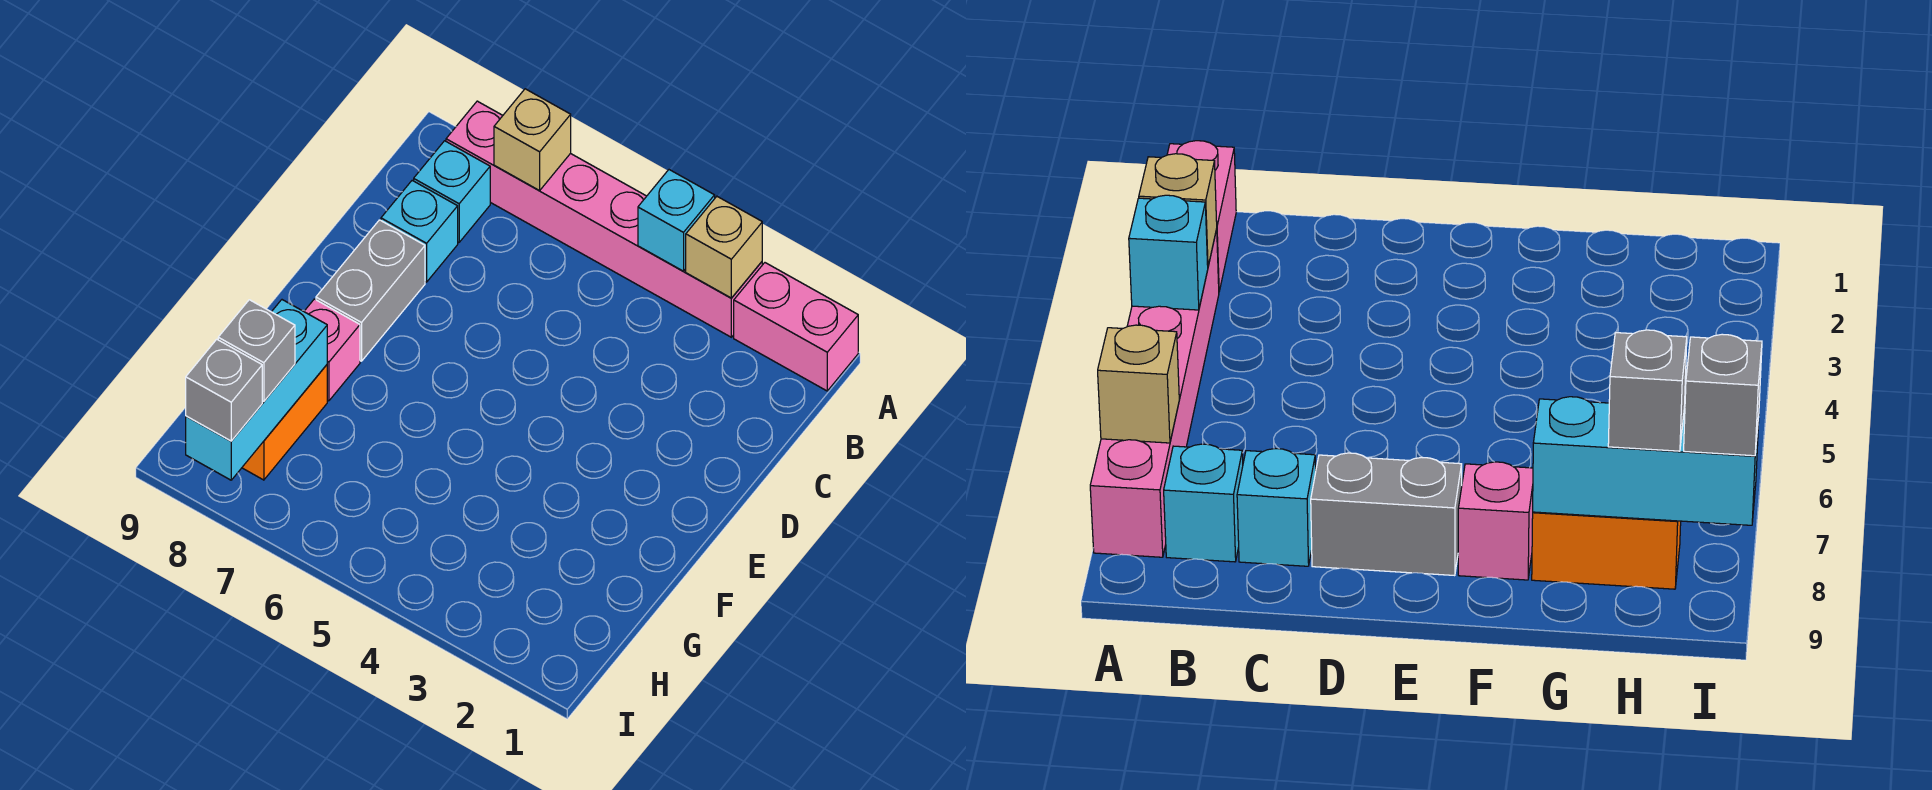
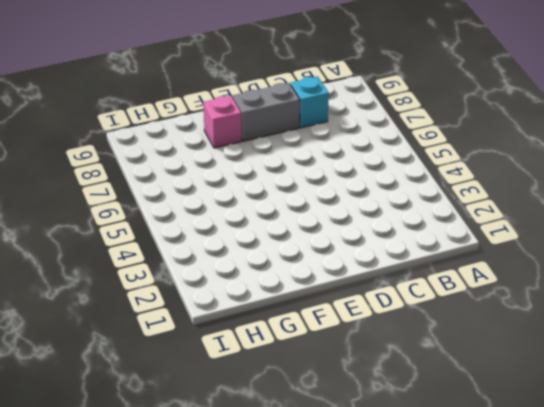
none -> pink 1x2 brick [734,263,858,391]
none -> pink 1x6 brick [446,101,762,337]
none -> cyan 1x1 brick [414,141,490,242]

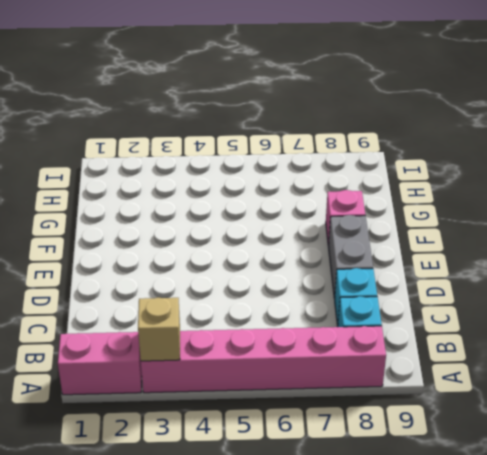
none -> orange 1x2 brick [242,365,327,480]
none -> cyan 1x1 brick [638,170,715,271]
none -> tan 1x1 brick [494,89,571,191]

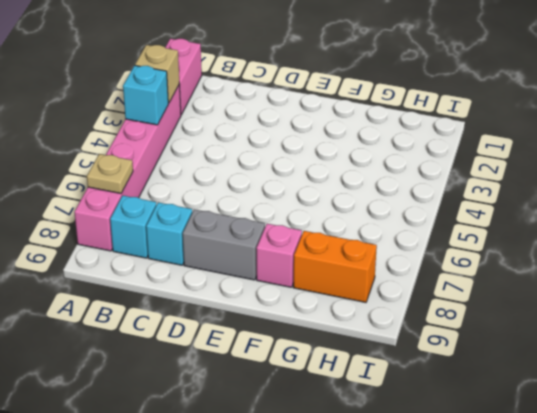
tan 1x1 plate [87,154,133,193] -> tan 1x1 brick [494,89,571,191]
none -> cyan 1x3 brick [186,300,327,480]
none -> grey 1x1 brick [218,300,295,401]
none -> grey 1x1 brick [186,339,262,441]

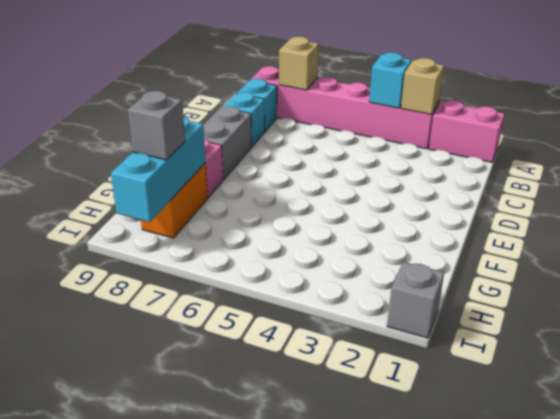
grey 1x1 brick [387,262,444,338] -> grey 1x1 brick moved to [186,339,262,441]

